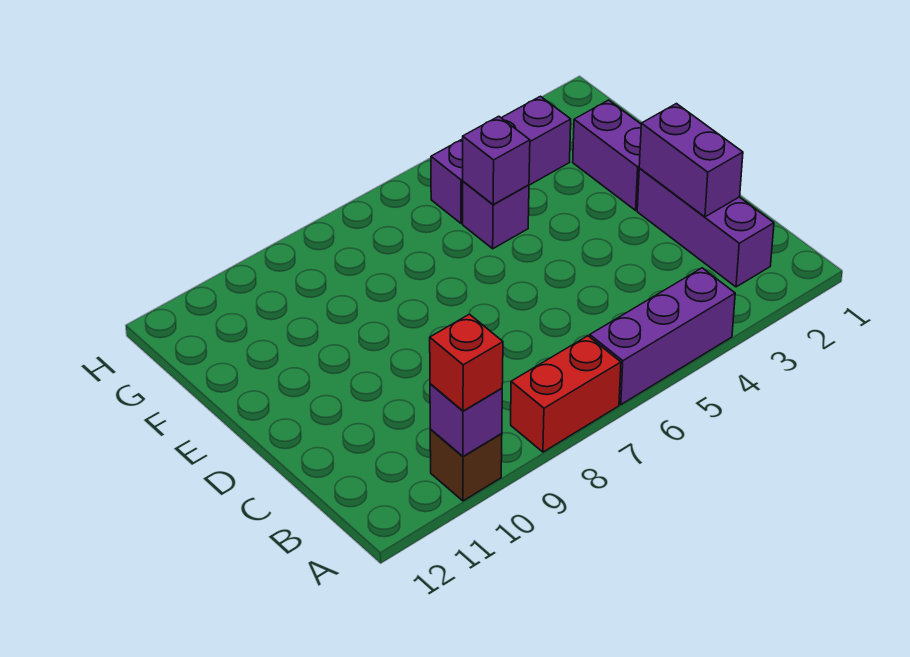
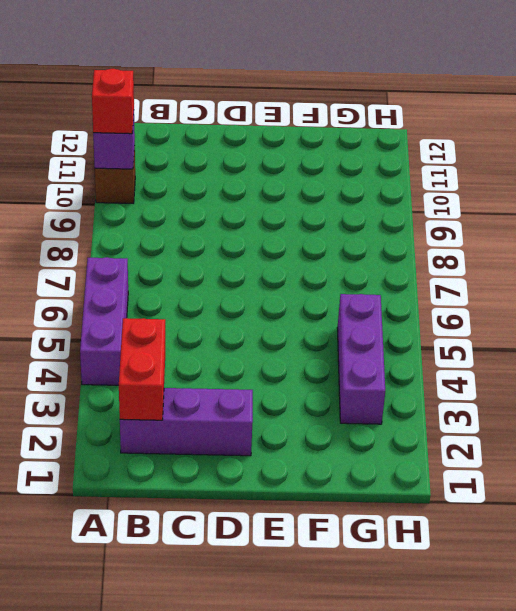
red 1x2 brick [119,318,165,420] -> red 1x2 brick moved to [511,336,621,452]
none -> purple 1x2 brick [573,100,641,210]
none -> purple 1x1 brick [463,181,529,249]

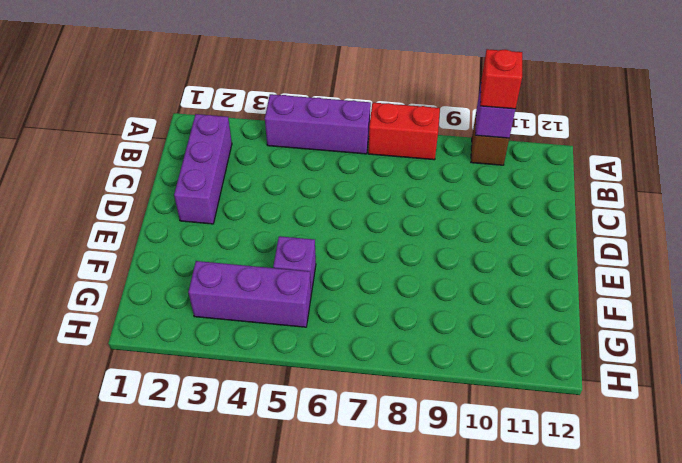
none -> purple 1x2 brick [573,100,641,210]
none -> purple 1x2 brick [639,104,743,217]

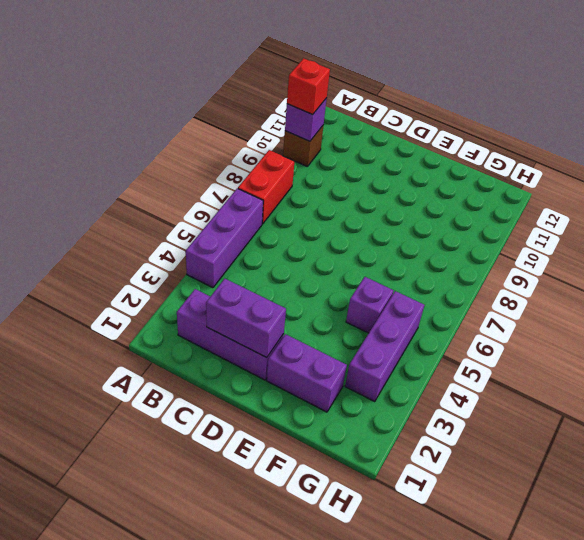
none -> purple 1x1 brick [463,116,530,204]

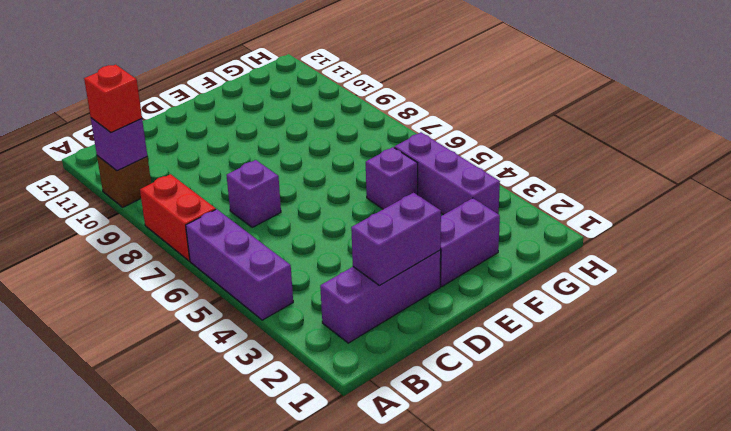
purple 1x1 brick [227,160,281,227] -> purple 1x1 brick moved to [463,116,530,204]

